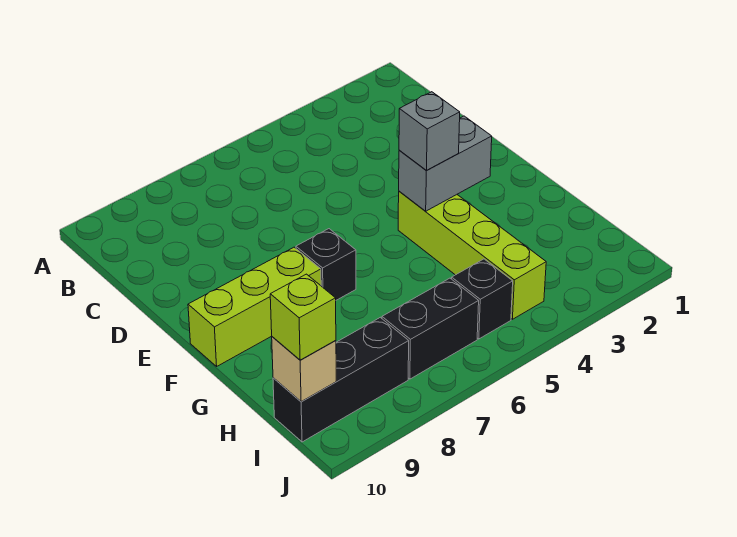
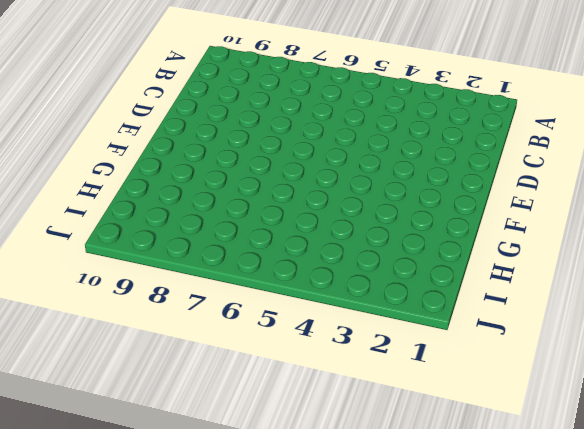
none -> lime 1x4 brick [398,191,546,319]
none -> black 1x1 brick [296,229,356,300]

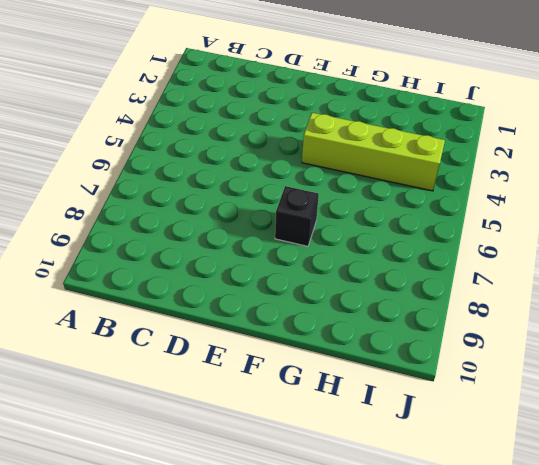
none -> lime 1x3 brick [188,247,321,366]
none -> black 1x1 brick [452,259,513,339]

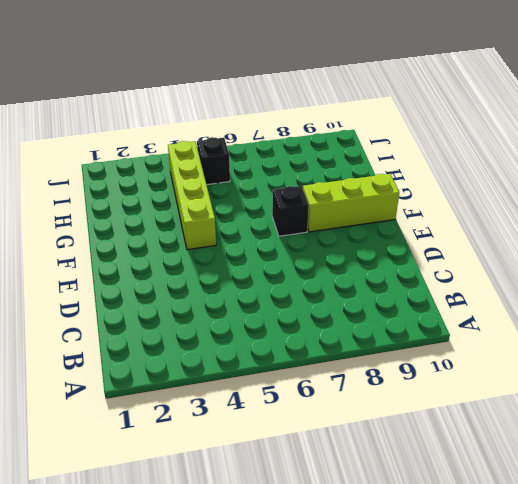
none -> black 1x2 brick [382,278,479,379]
none -> black 1x3 brick [273,317,409,442]

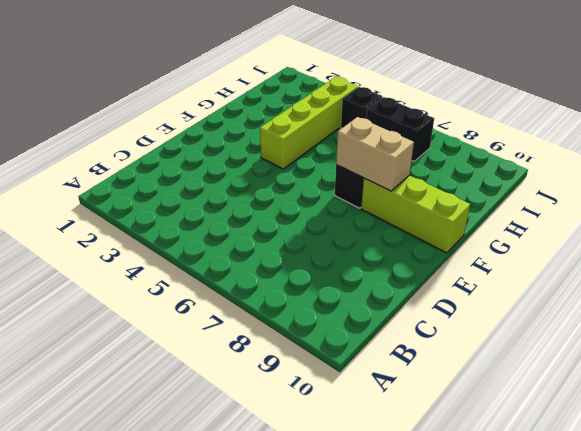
tan 1x2 brick [336,117,414,191] -> none
none -> black 1x3 brick [273,317,409,442]
none -> grey 1x2 brick [399,116,492,211]

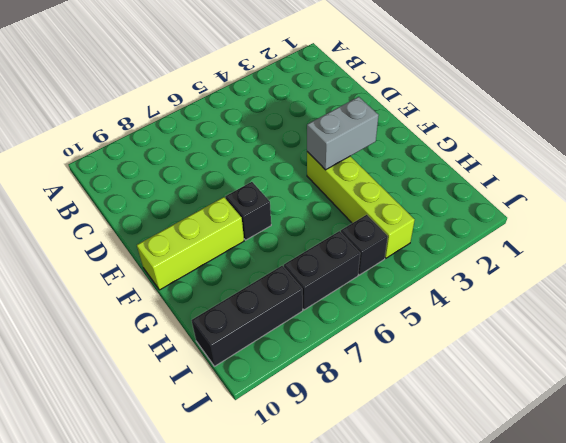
none -> tan 1x1 brick [272,337,336,401]
none -> grey 1x1 brick [399,92,460,171]

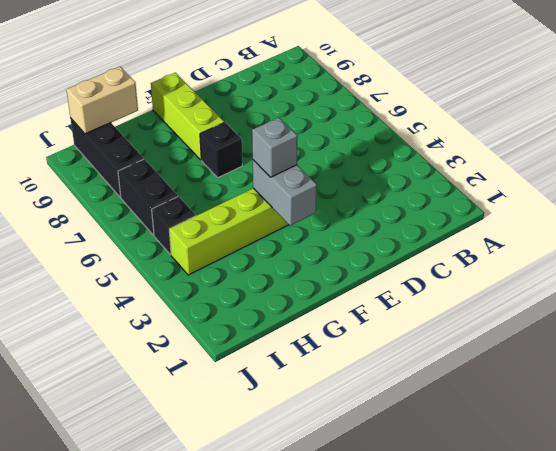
tan 1x2 brick [66,67,138,134] -> tan 1x1 brick [272,337,336,401]
none -> lime 1x1 brick [270,274,336,360]

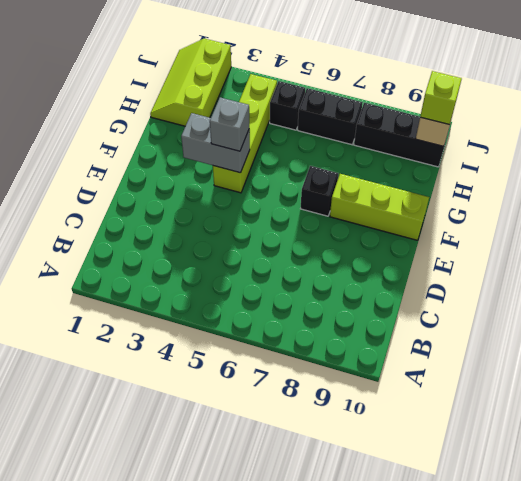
lime 2x3 slope [150,39,231,126] -> none

